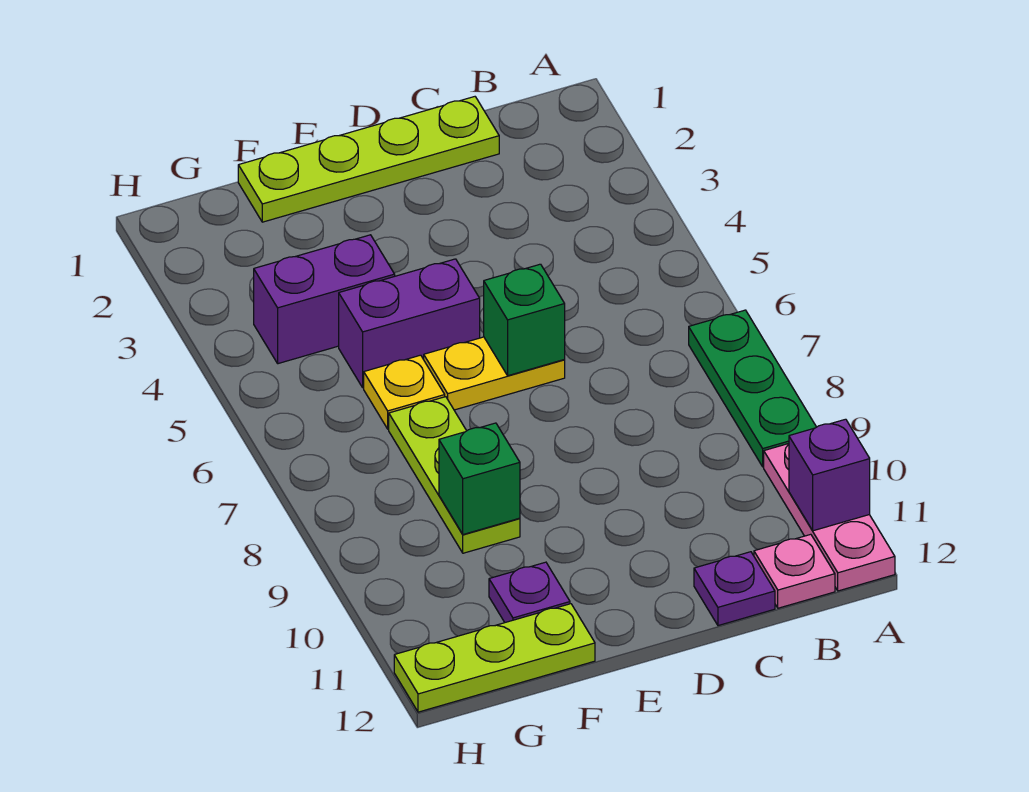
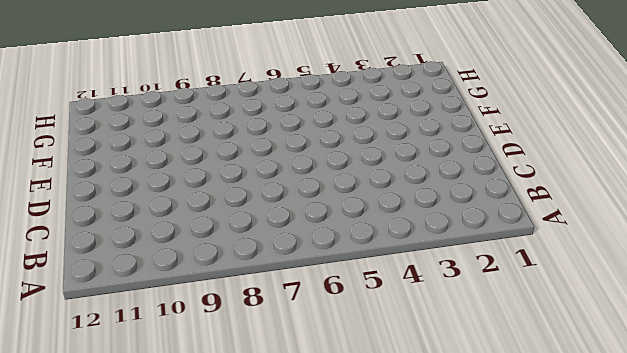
none -> green 1x3 plate [689,310,816,467]
none -> pink 1x3 plate [764,444,895,591]
none -> pink 1x1 plate [754,534,835,608]

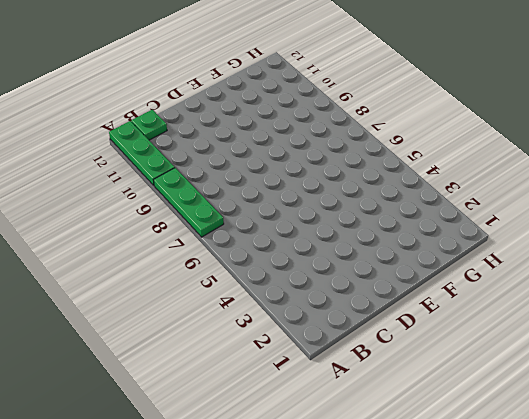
green 1x3 plate [109,121,175,185] -> pink 1x3 plate [764,444,895,591]
green 1x1 plate [132,110,167,140] -> pink 1x1 plate [754,534,835,608]
none -> lime 1x4 plate [238,97,499,222]
none -> purple 1x1 plate [694,552,775,626]
none -> yellow 1x2 plate [424,337,565,410]

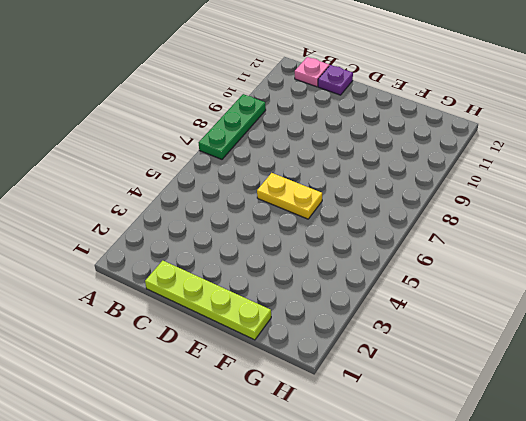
none -> pink 1x3 plate [764,444,895,591]
none -> purple 1x2 brick [339,259,480,388]
none -> purple 1x2 brick [254,235,395,364]

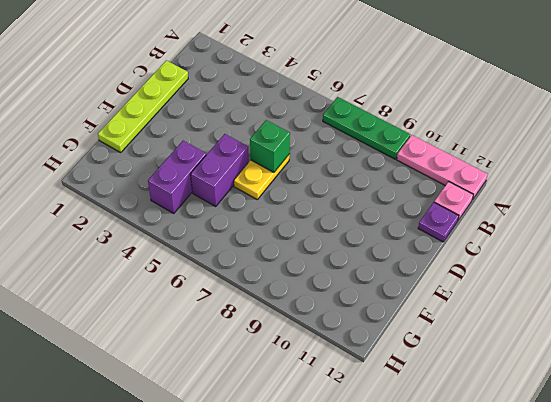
none -> yellow 1x1 plate [364,355,445,429]
none -> lime 1x3 plate [389,397,520,553]
none -> purple 1x1 plate [489,562,570,622]

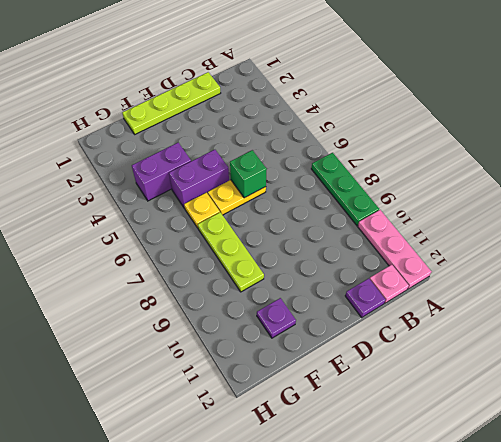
none -> lime 1x3 plate [394,604,595,712]
none -> purple 1x1 brick [789,419,870,531]
none -> green 1x1 brick [439,423,520,534]

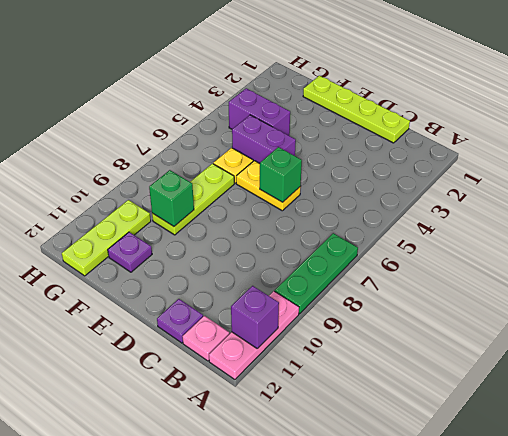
lime 1x3 plate [62,200,151,276] -> lime 1x3 plate turned to [394,604,595,712]

